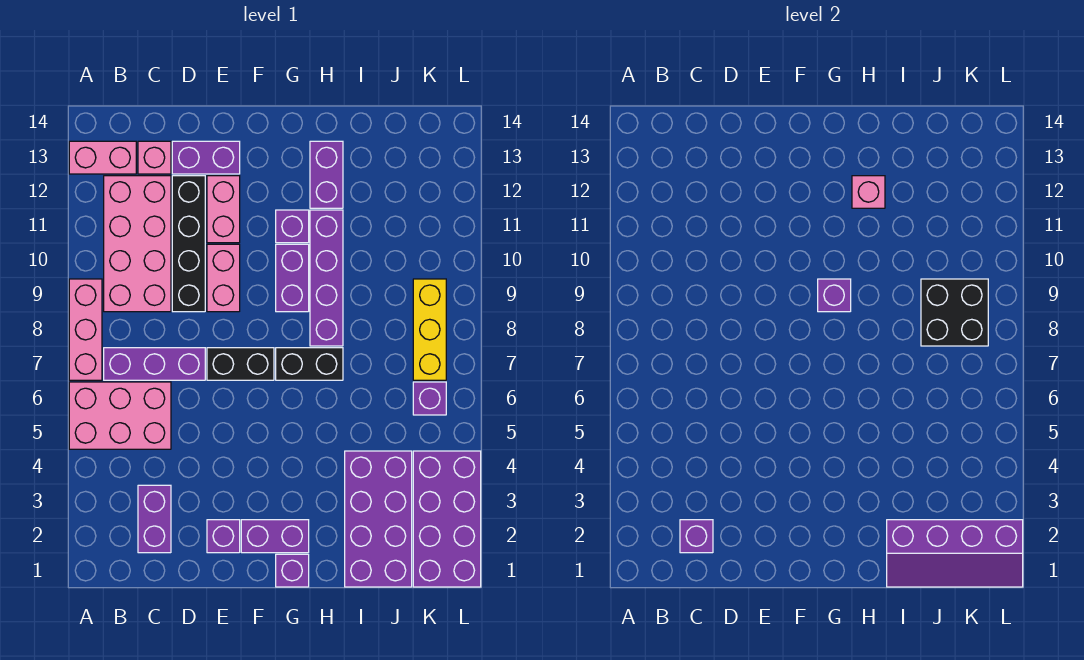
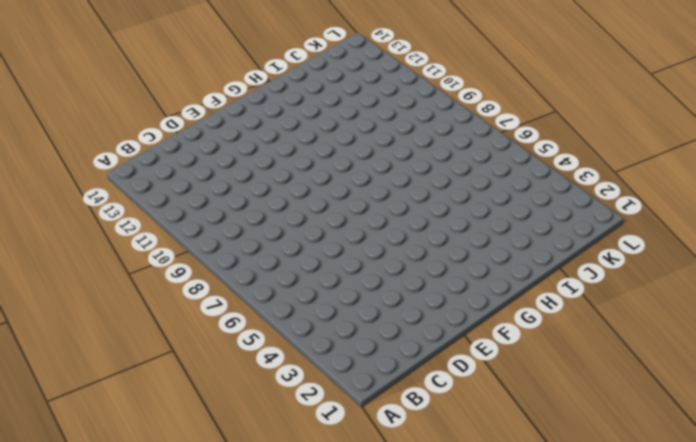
none -> pink 2x3 brick [69,382,171,449]
none -> pink 1x3 brick [69,279,102,380]
none -> pink 1x2 brick [69,141,136,174]

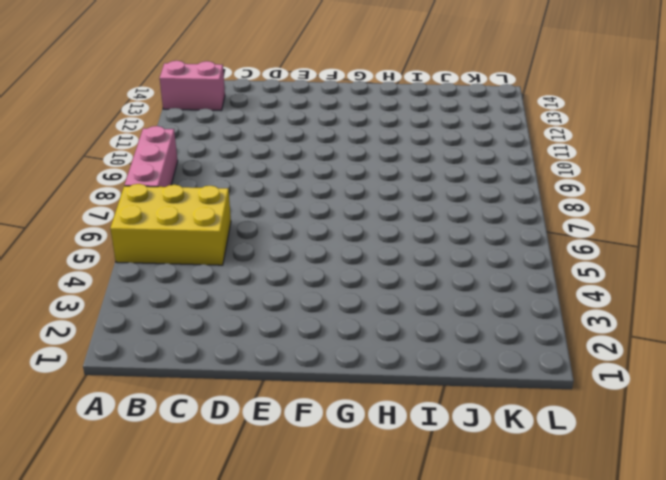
yellow 2x3 brick [110,184,231,265] -> pink 2x3 brick [69,382,171,449]
none -> purple 1x3 brick [104,348,205,380]
none -> pink 2x4 brick [104,176,171,312]
none -> purple 1x2 brick [138,485,171,553]

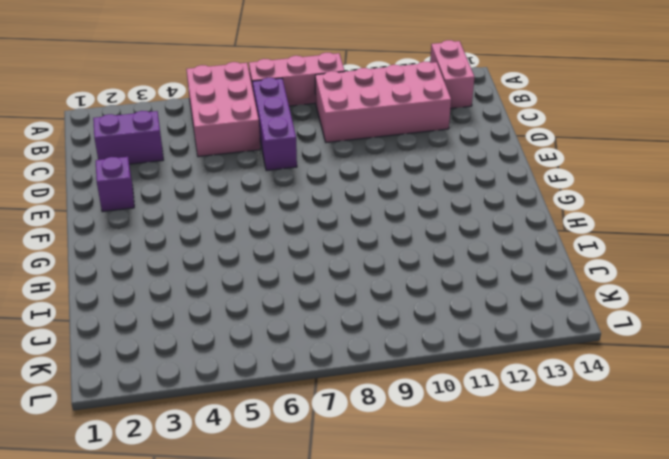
none -> pink 1x1 brick [138,141,171,174]
none -> black 1x4 brick [172,176,205,312]
none -> purple 1x2 brick [172,141,240,174]

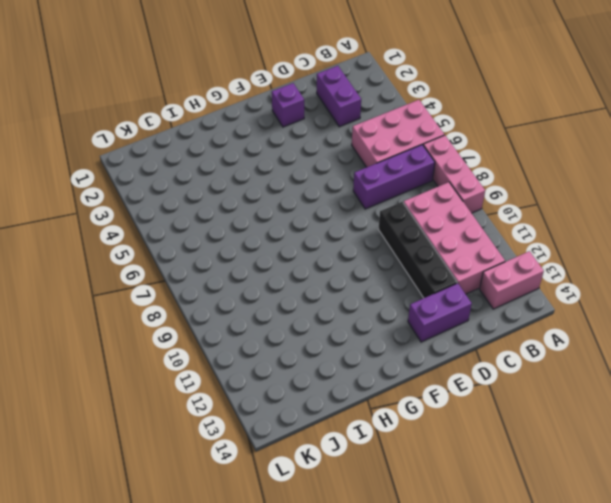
none -> pink 1x1 brick [138,141,171,174]
none -> black 1x2 brick [207,348,274,380]
none -> pink 1x2 brick [207,244,240,312]

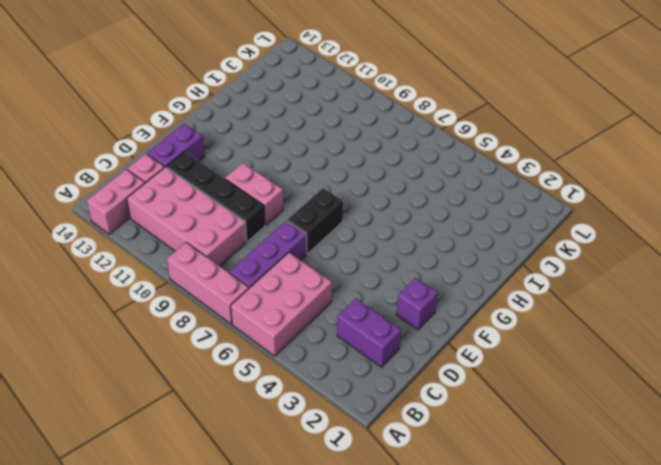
none -> pink 1x2 brick [207,176,240,243]
none -> purple 1x2 brick [241,520,309,553]
none -> purple 1x1 brick [276,554,309,587]

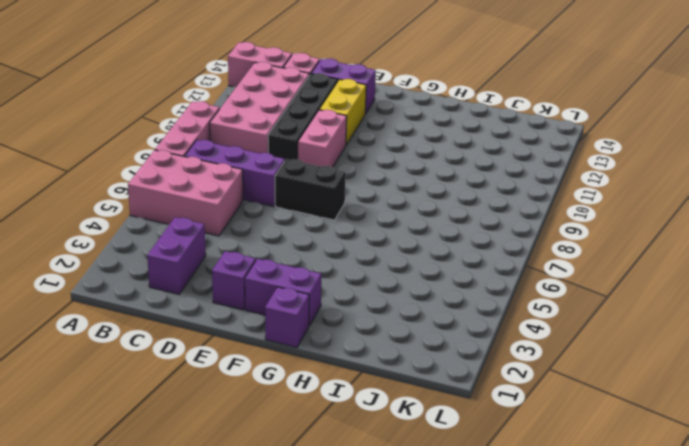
yellow 1x2 brick [319,79,366,145] -> pink 1x2 brick [207,176,240,243]
none -> black 1x2 brick [276,348,343,380]
none -> purple 1x2 brick [276,244,309,312]
none -> purple 1x1 brick [276,210,309,243]

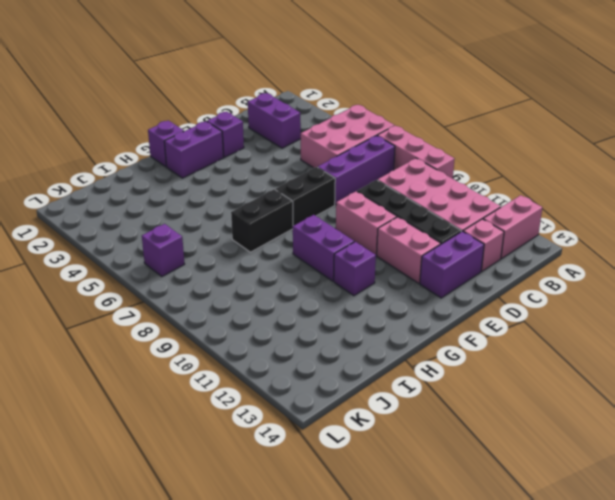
none -> purple 1x4 brick [310,210,343,346]
none -> purple 1x2 brick [310,141,343,208]
none -> purple 2x4 brick [345,451,412,587]

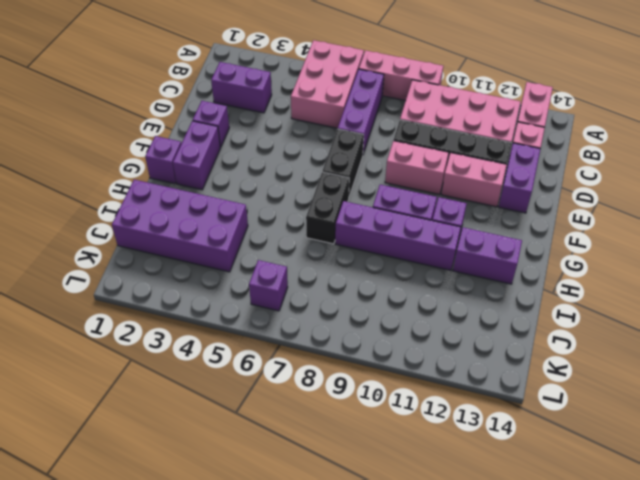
none -> purple 2x4 brick [413,451,481,587]
none -> yellow 1x3 brick [413,279,446,380]
none -> purple 1x1 brick [680,520,713,553]

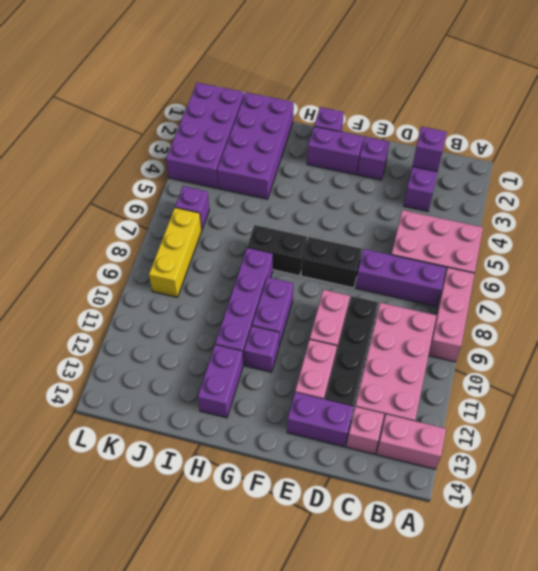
none -> purple 1x1 brick [818,279,851,312]
none -> pink 1x1 brick [852,176,885,208]
none -> purple 2x4 slope [887,520,1023,587]

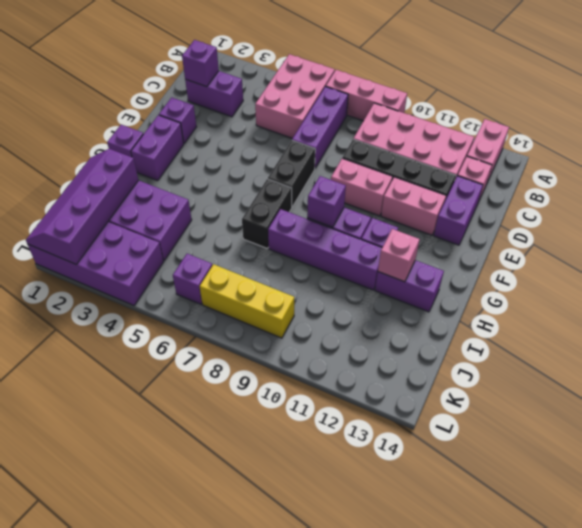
none -> black 2x2 brick [921,279,988,346]

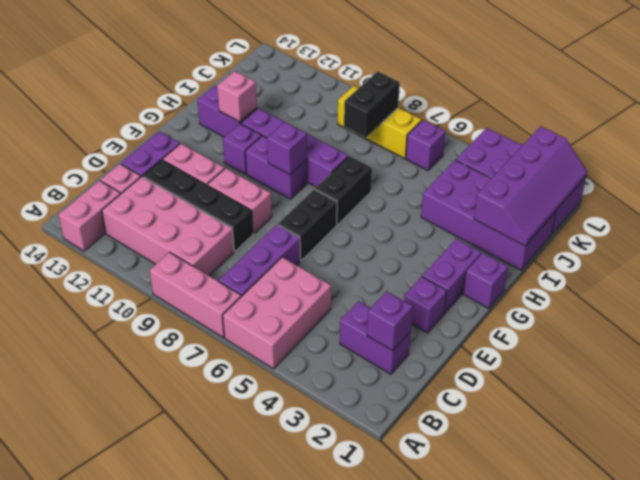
black 1x2 brick [344,71,400,138] -> black 2x2 brick [921,279,988,346]

